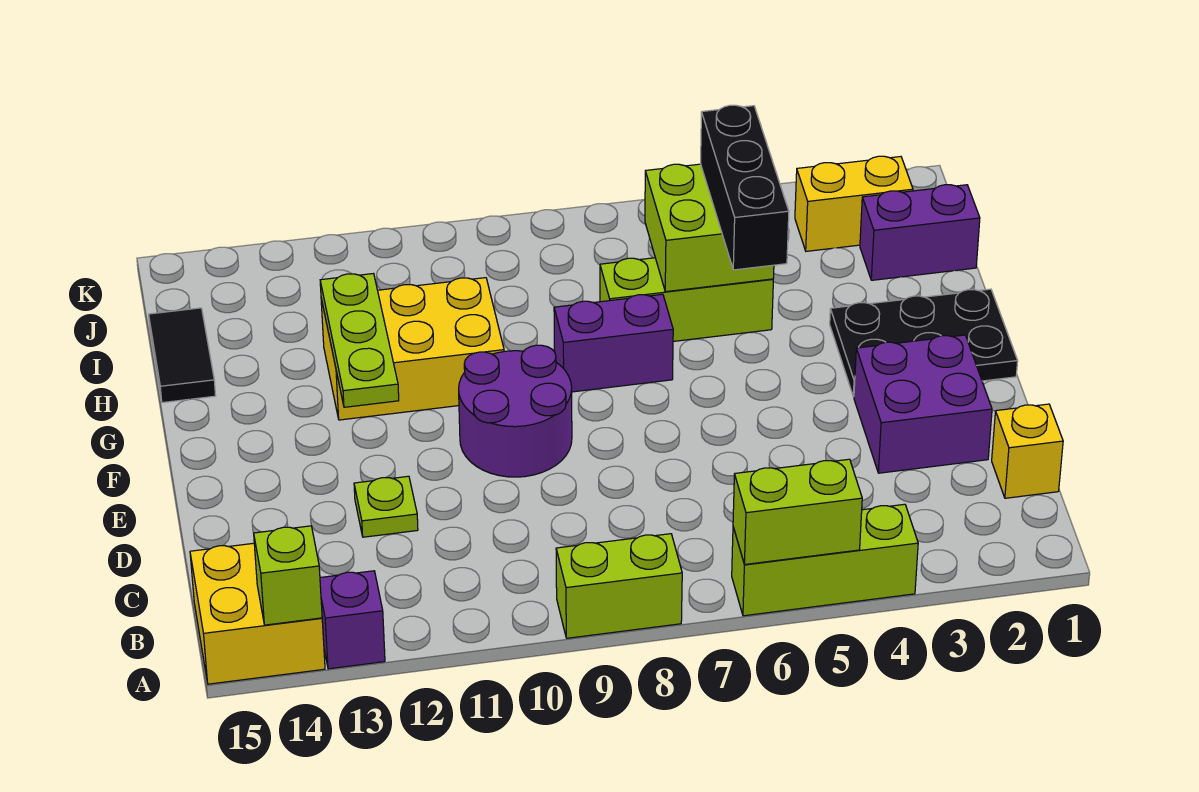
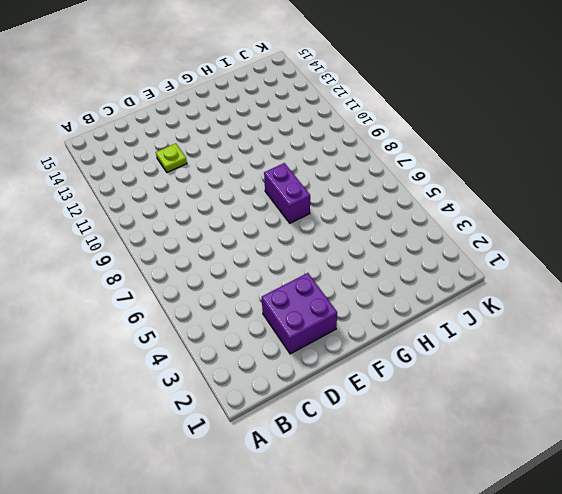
none -> lime 1x3 brick [732,504,918,616]
none -> lime 1x2 brick [556,534,682,638]
none -> purple 1x1 brick [320,571,385,669]

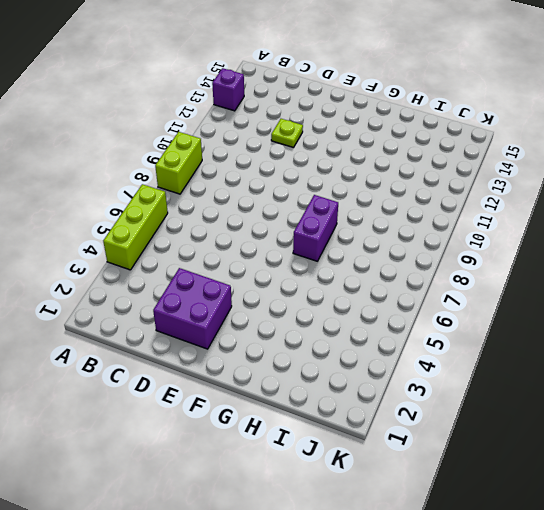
none -> yellow 2x2 brick [190,543,325,684]
none -> yellow 1x1 brick [992,404,1063,498]
none -> purple 2x2 round brick [459,345,572,477]

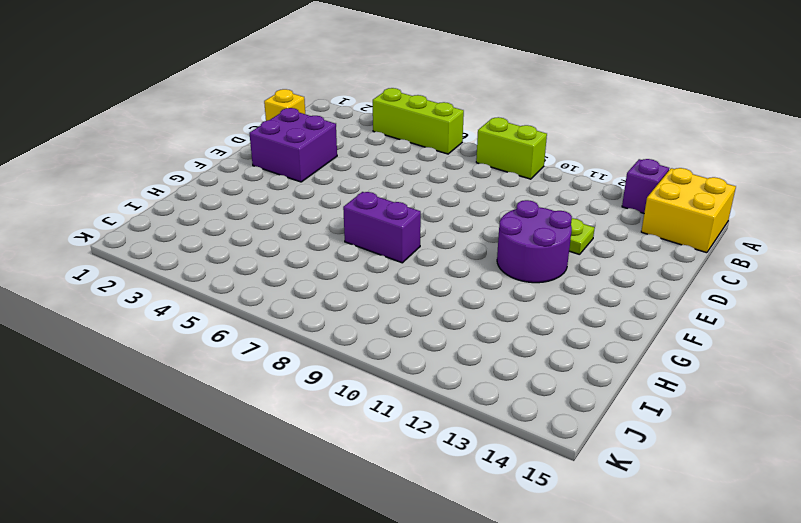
purple 2x2 round brick [497,200,572,283] -> purple 2x2 round brick moved to [459,345,572,477]
none -> black 2x3 plate [830,289,1018,397]
none -> yellow 2x3 brick [321,278,504,420]
none -> lime 1x3 brick [600,258,773,341]

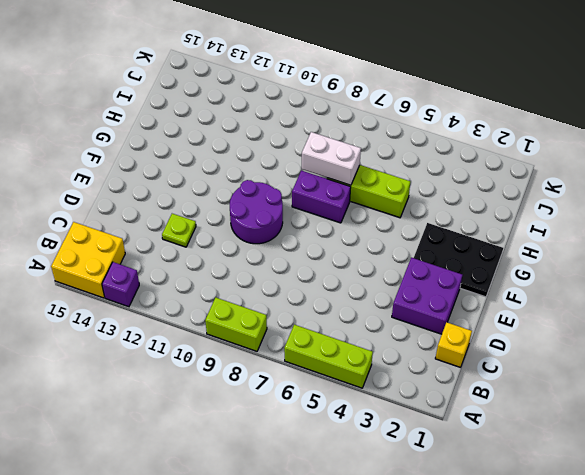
white 1x2 brick [302,132,361,185] -> none
none -> yellow 2x3 brick [321,278,504,420]
none -> black 1x2 tile [149,308,216,403]
none -> purple 1x2 brick [860,185,980,280]

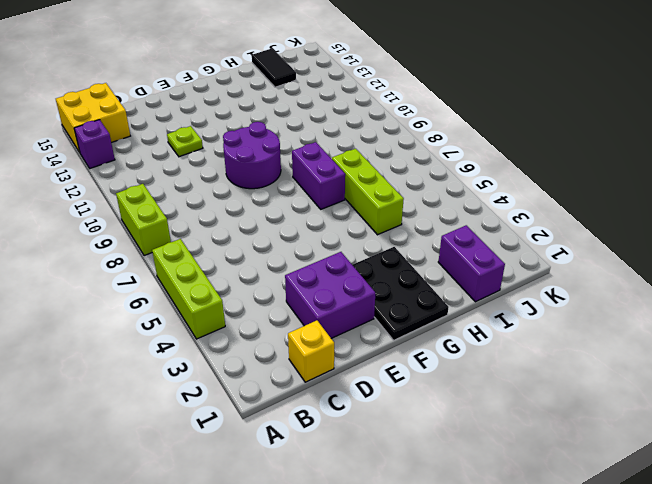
black 1x2 tile [252,48,296,87] -> black 1x2 tile turned to [149,308,216,403]
none -> yellow 2x3 brick [321,278,504,420]
none -> yellow 1x2 brick [795,156,913,251]
none -> lime 1x2 brick [733,459,862,565]

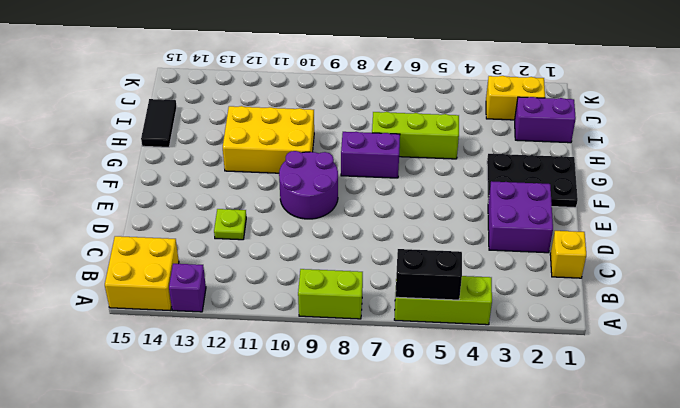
black 1x2 brick [396,249,462,300] -> lime 1x2 brick [733,459,862,565]
none -> lime 1x1 brick [254,526,322,625]
none -> lime 1x3 plate [320,274,399,407]
none -> lime 2x2 brick [645,164,774,292]

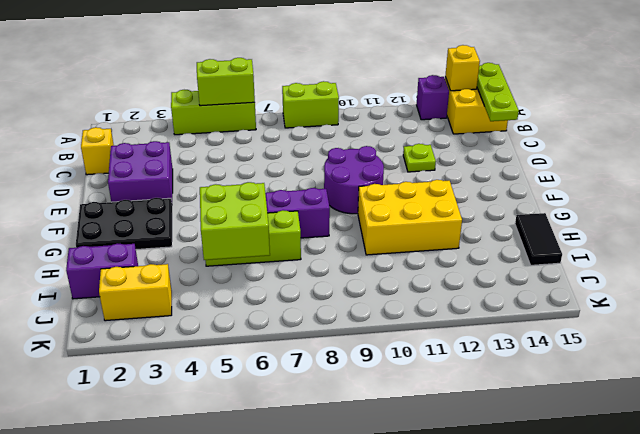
yellow 1x1 brick [445,45,480,91] -> lime 1x1 brick [254,526,322,625]
lime 1x3 plate [477,63,519,121] -> lime 1x3 plate moved to [320,274,399,407]
none -> black 1x3 brick [701,105,789,270]

